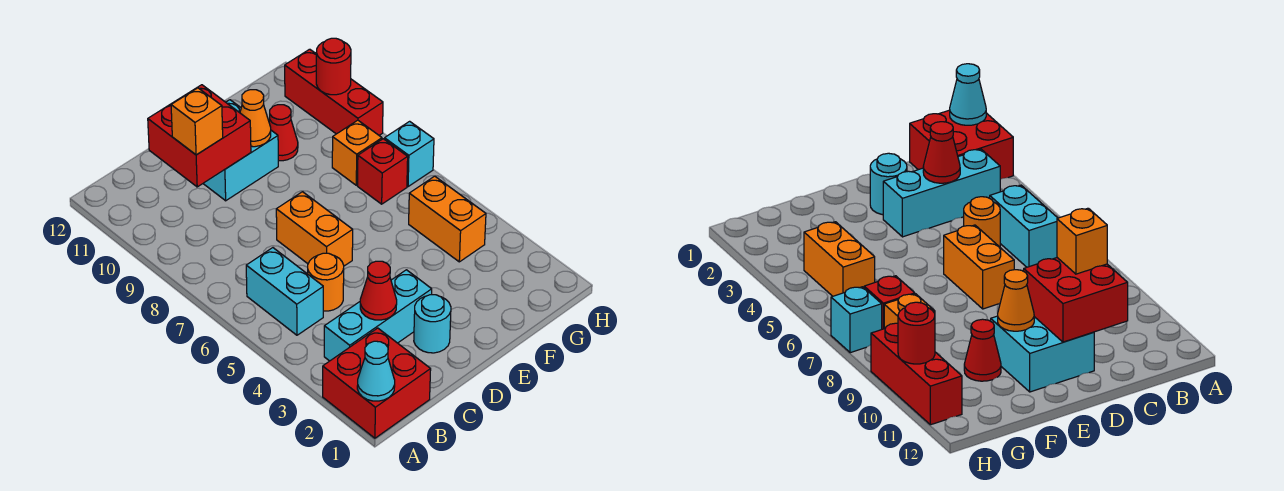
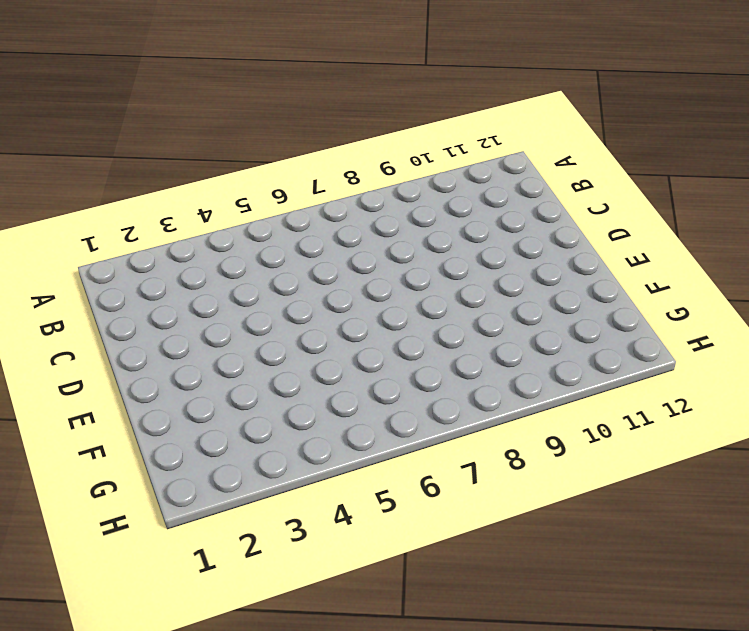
none -> red 2x2 brick [323,328,431,438]
none -> cyan 1x3 brick [324,270,432,361]
none -> cyan 1x2 brick [246,248,323,335]

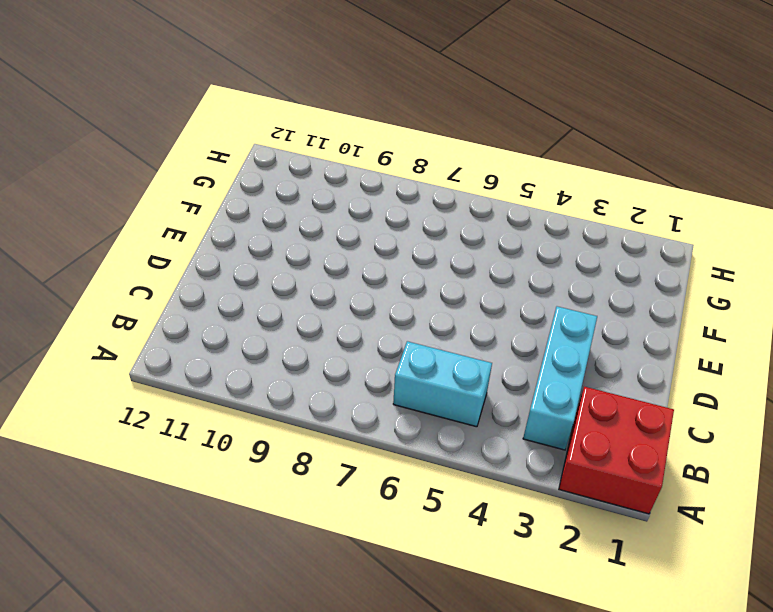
none -> orange 1x1 round brick [308,253,344,311]
none -> cyan 1x1 round brick [414,295,451,353]
none -> orange 1x2 brick [276,192,353,266]

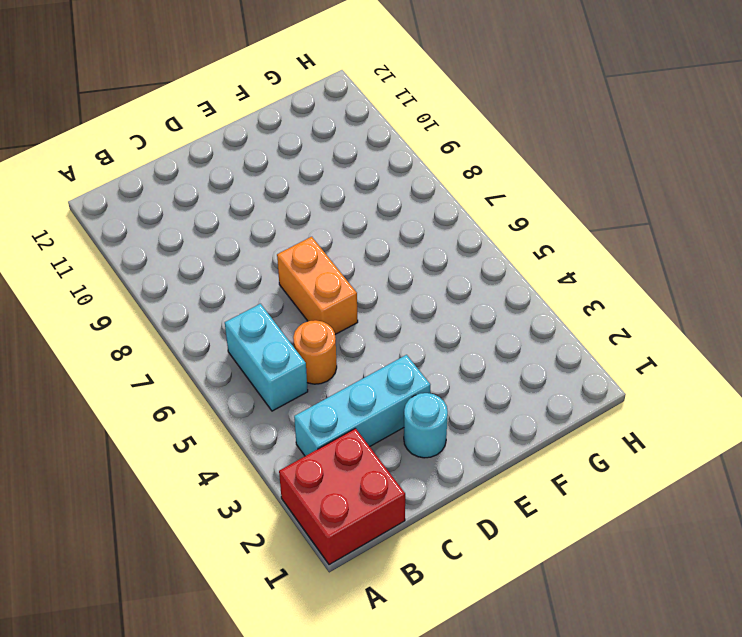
none -> cyan 2x2 brick [203,100,278,201]
none -> red 1x1 cone [269,105,298,161]
none -> orange 1x2 brick [409,176,486,262]

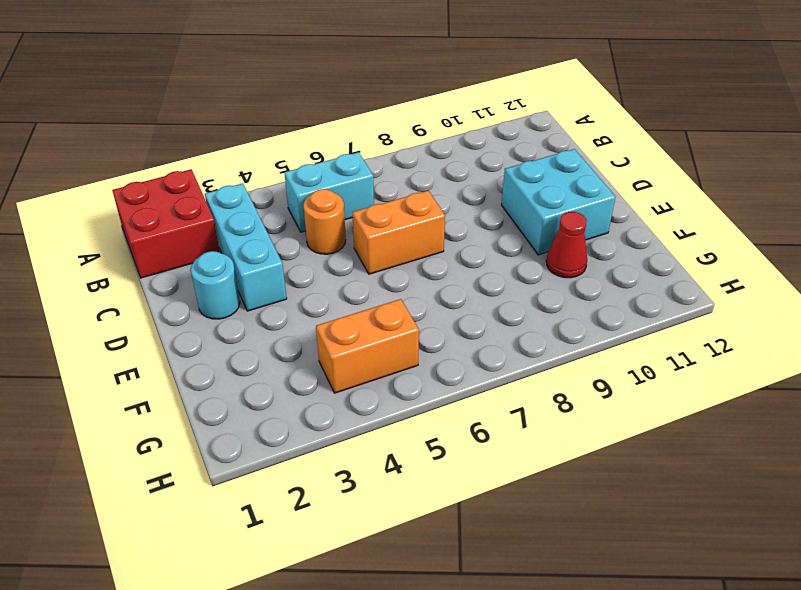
none -> red 1x1 brick [358,139,408,204]
none -> orange 1x1 brick [332,120,382,185]
none -> cyan 1x1 brick [384,121,434,187]

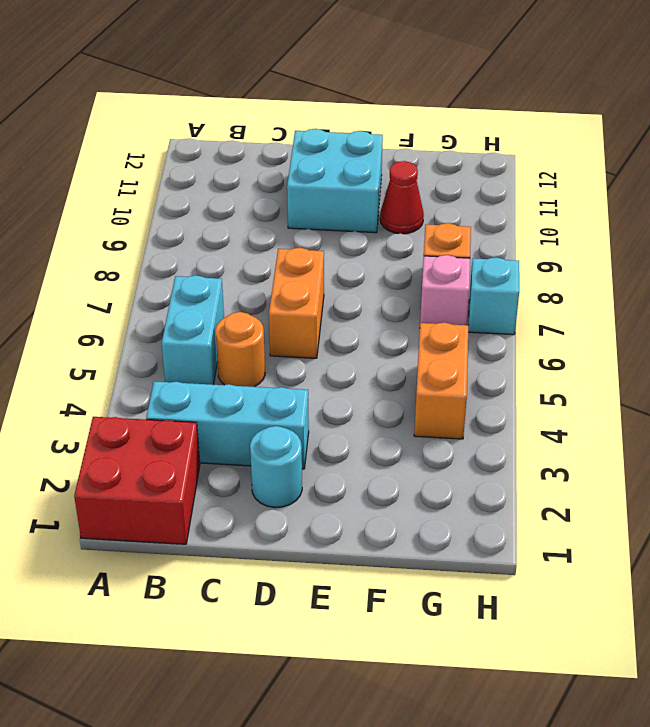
pink 1x1 brick [420,255,470,325] -> red 1x1 brick [358,139,408,204]
none -> red 1x3 brick [285,49,383,135]
none -> cyan 1x1 cone [357,341,395,401]
none -> red 1x1 cone [360,261,397,320]

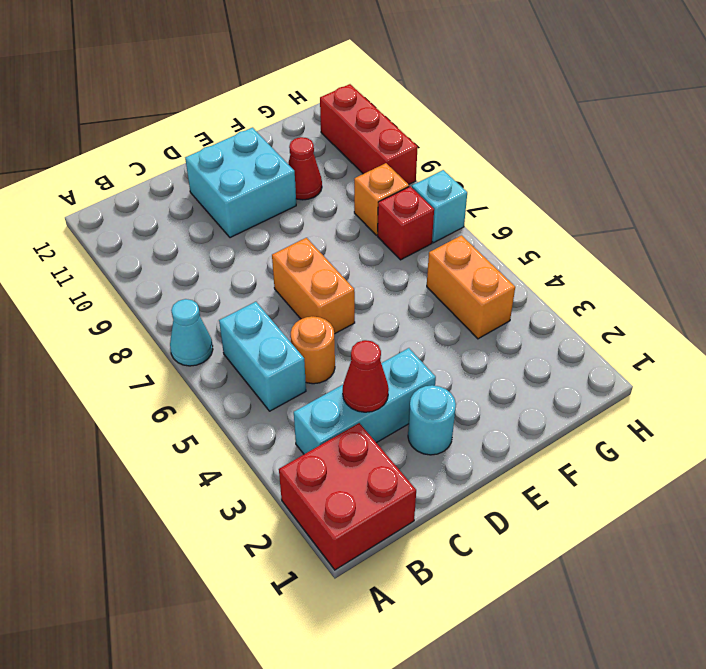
cyan 1x1 cone [170,299,213,366] -> cyan 1x1 cone moved to [357,341,395,401]
none -> red 2x2 brick [148,85,251,187]
none -> orange 1x1 cone [240,90,271,147]
none -> red 1x1 round brick [316,38,351,95]

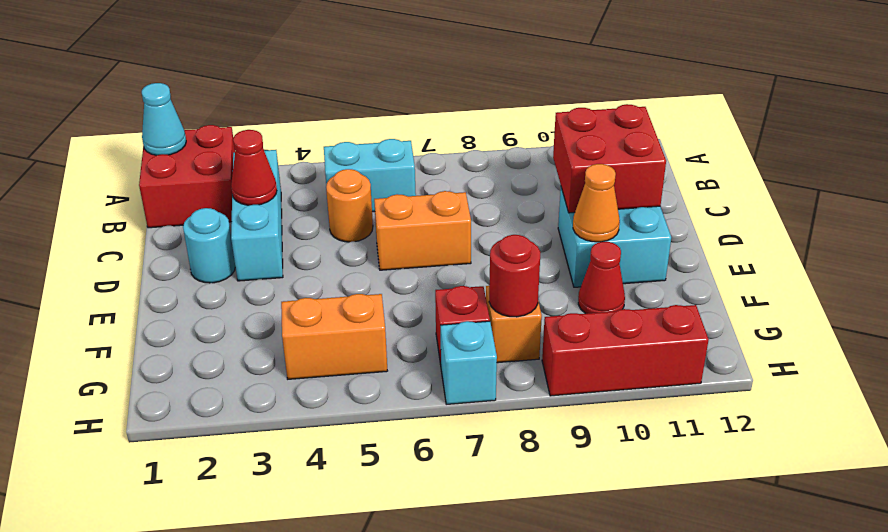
red 1x1 round brick [489,235,540,317] -> red 1x1 round brick moved to [316,38,351,95]
none -> orange 1x1 brick [171,88,223,155]

